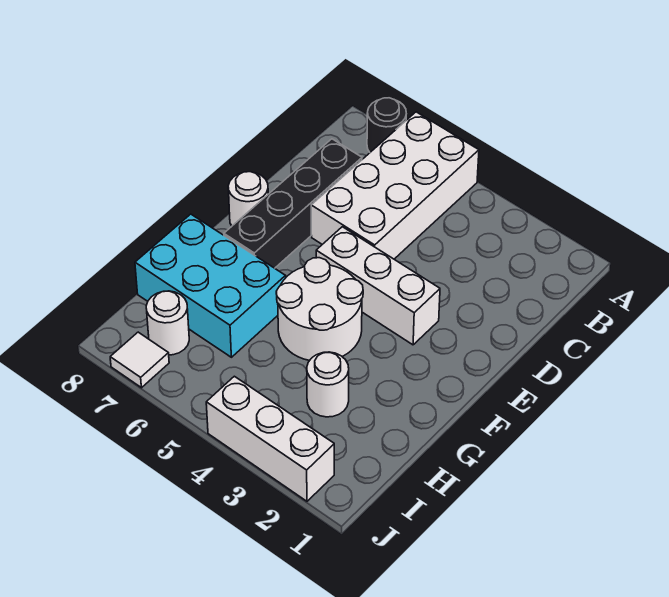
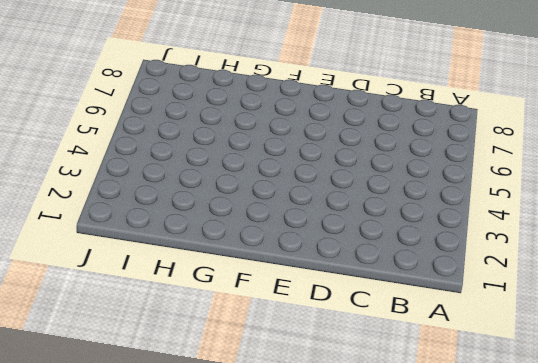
none -> white 2x4 brick [311,112,479,259]
none -> black 1x1 round brick [367,98,406,152]

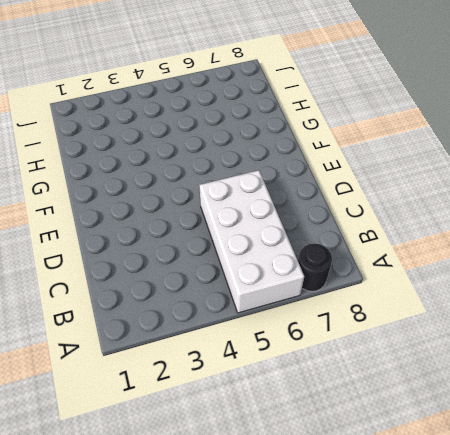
none -> black 1x4 brick [224,139,362,268]
none -> white 1x3 brick [316,227,440,345]

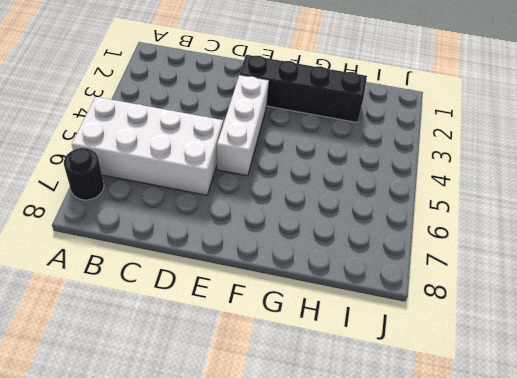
black 1x4 brick [239,55,367,122] -> black 1x4 brick moved to [224,139,362,268]
none -> white 1x1 round brick [228,172,268,226]
none -> white 2x2 round brick [276,258,363,361]

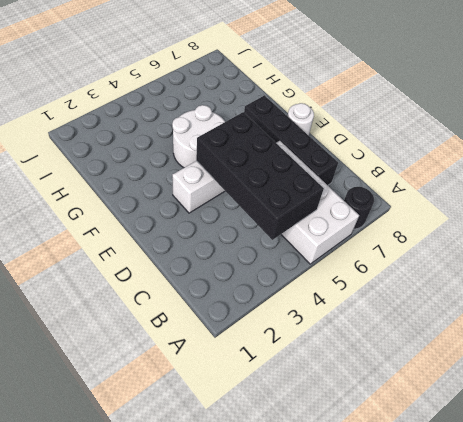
black 2x4 brick [196,112,324,240] -> none
none -> cyan 2x3 brick [135,214,286,357]
none -> white 1x1 round brick [307,352,349,417]

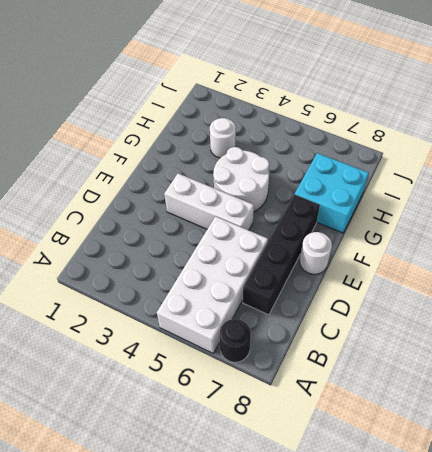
cyan 2x2 brick [295,153,369,233] -> cyan 2x3 brick [135,214,286,357]
none -> white 1x1 round brick [146,291,189,355]
none -> white 1x3 brick [206,376,334,501]

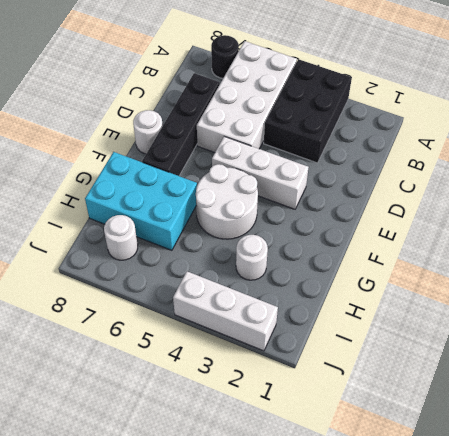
black 2x3 brick [264,59,352,163] -> none
none -> white 1x1 tile [110,332,169,388]

